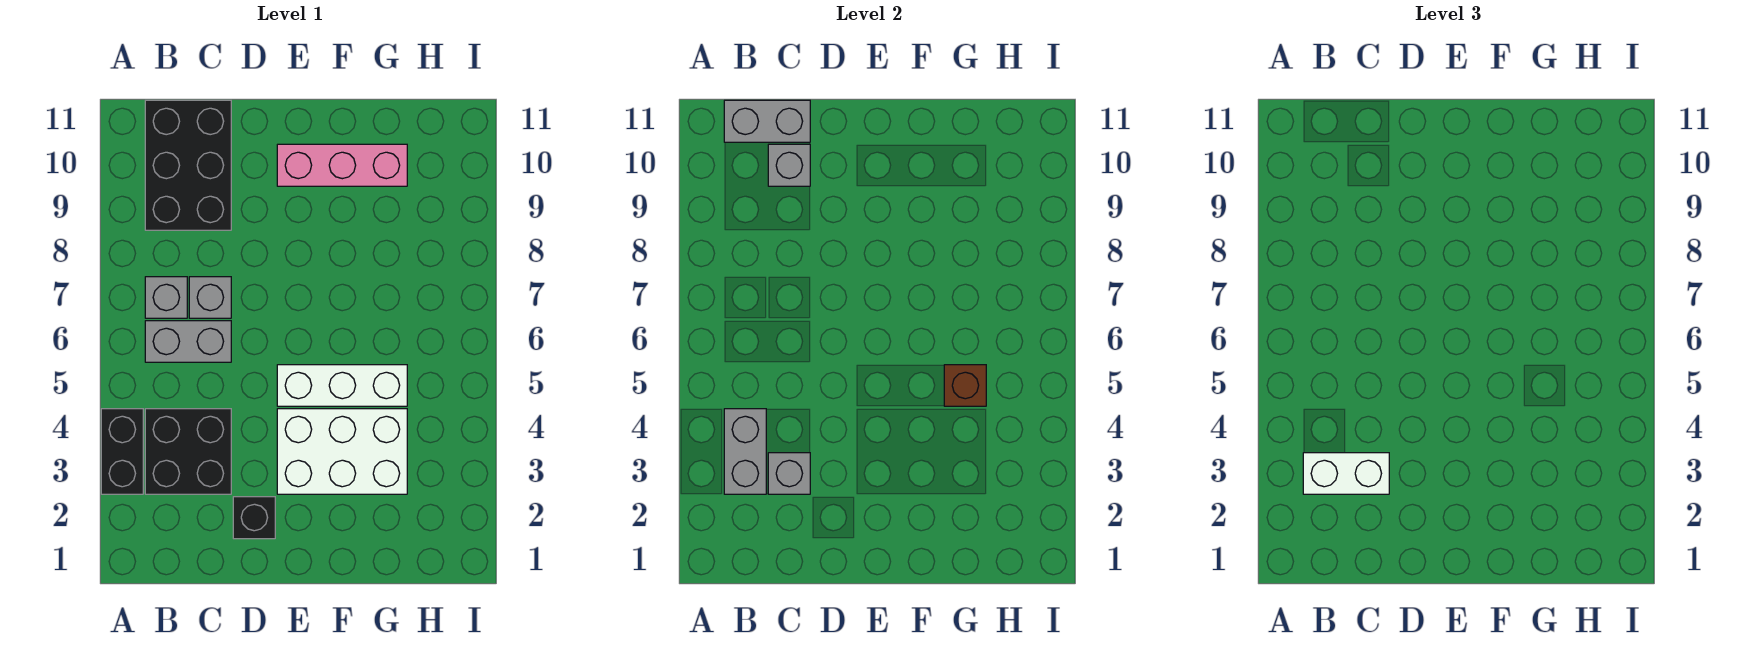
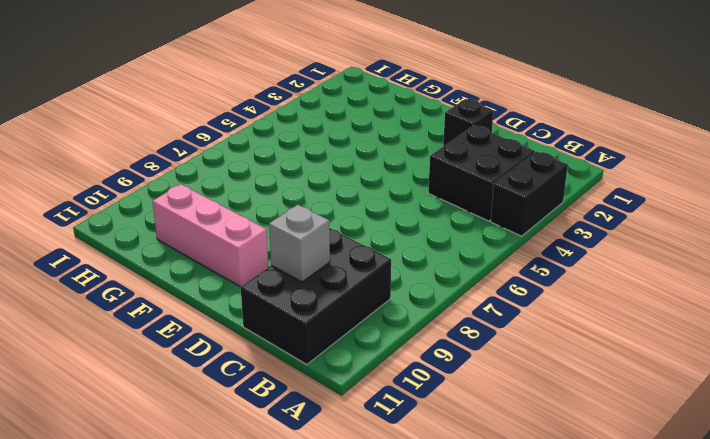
none -> grey 1x2 brick [145,321,231,362]
none -> grey 1x1 brick [145,277,187,318]
none -> grey 1x1 brick [189,277,231,318]

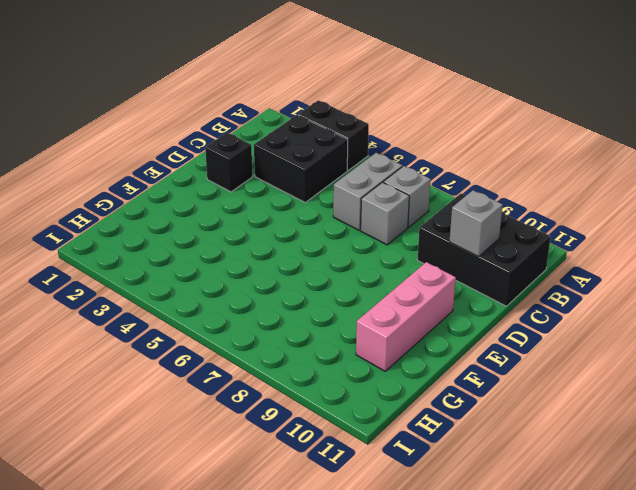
none -> white 2x3 brick [277,409,407,494]
none -> white 1x3 brick [277,365,407,406]
none -> grey 1x2 brick [724,409,766,494]

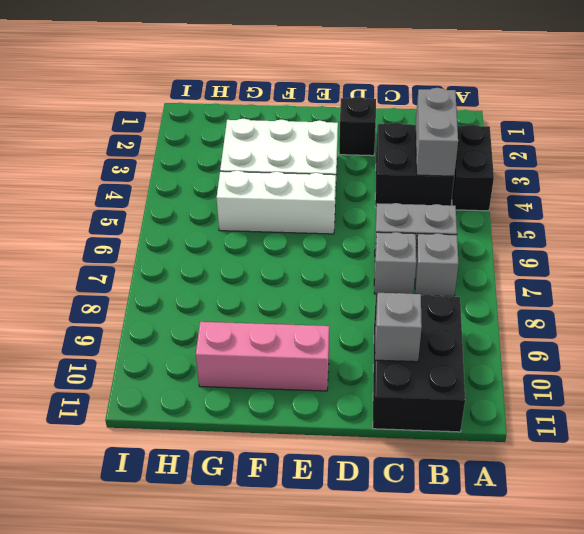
none -> grey 1x2 brick [724,100,810,142]
none -> grey 1x1 brick [768,453,810,494]
none -> brown 1x1 brick [944,365,986,406]

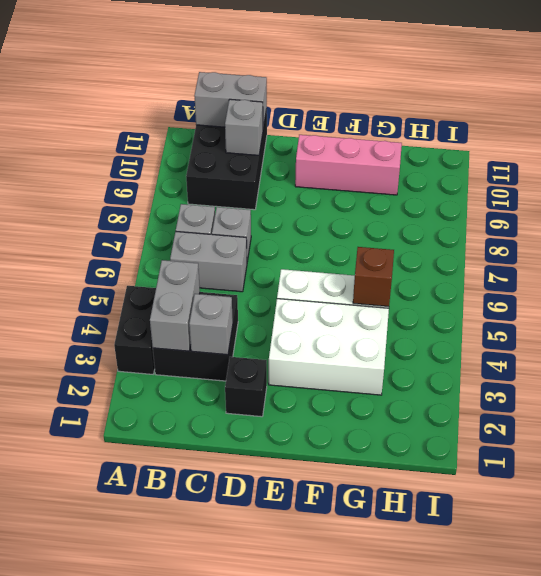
none -> white 1x2 brick [1303,453,1389,494]

